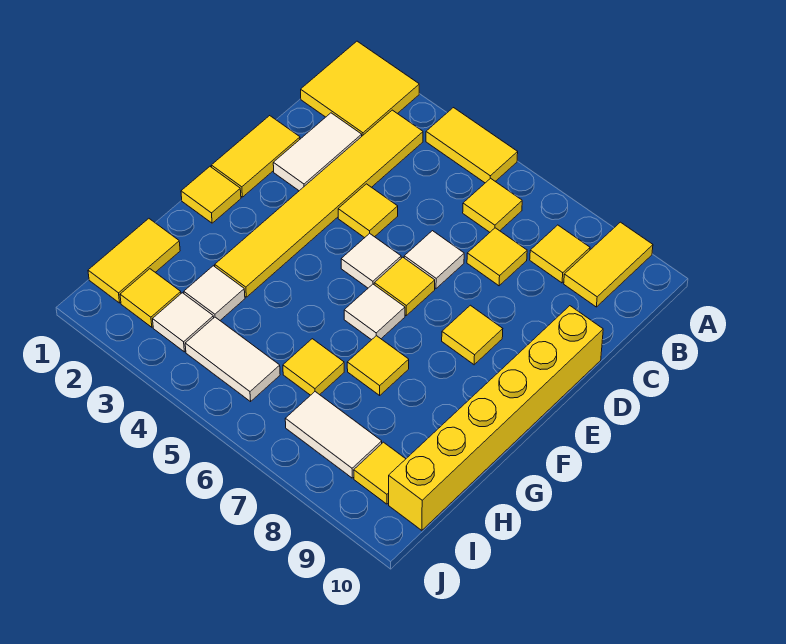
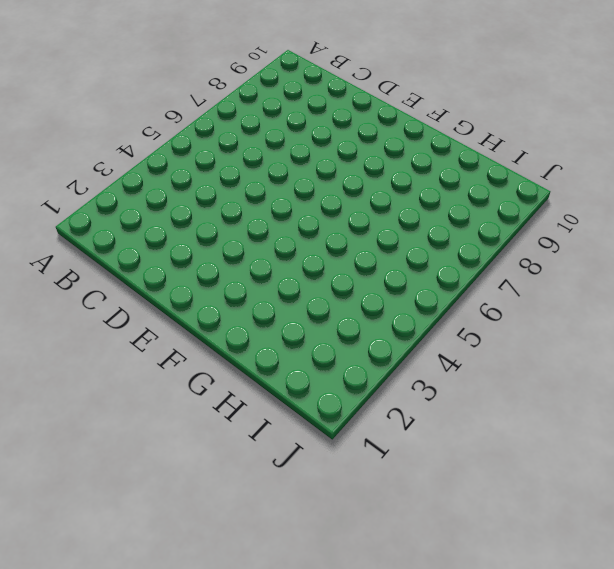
none -> yellow 2x2 tile [301,41,419,136]
none -> yellow 1x2 tile [426,108,518,183]
none -> yellow 1x2 tile [564,222,653,307]

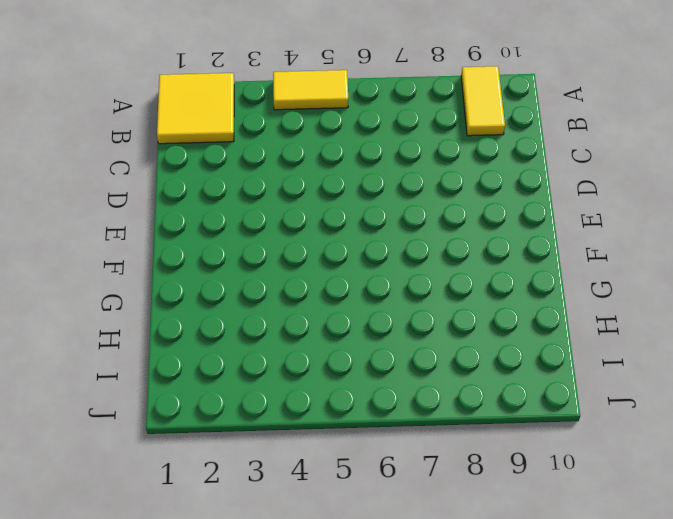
none -> yellow 1x6 tile [215,110,423,297]
none -> yellow 1x1 tile [463,178,522,232]
none -> yellow 1x1 tile [530,225,590,283]

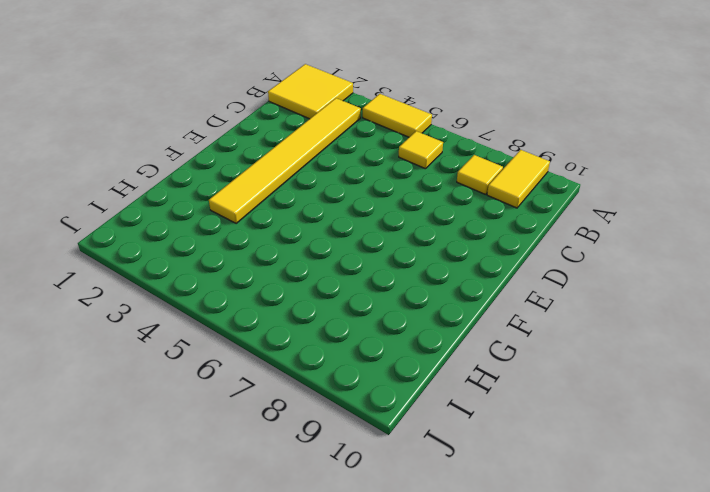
none -> white 1x2 tile [273,113,362,191]
none -> yellow 1x1 tile [467,228,527,286]
none -> yellow 1x2 tile [211,116,300,197]

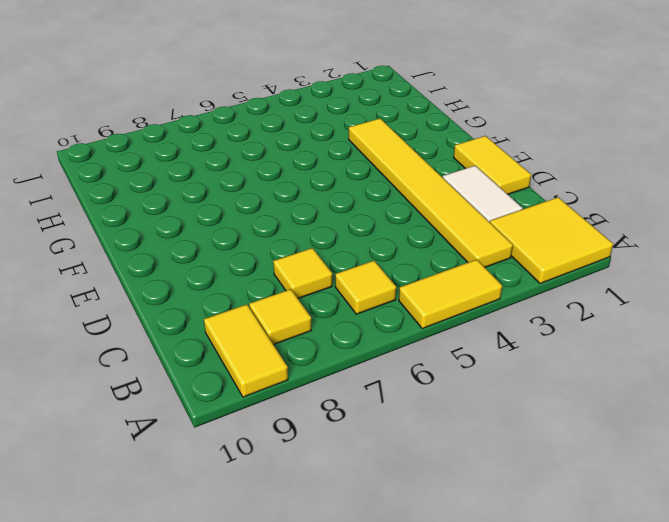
none -> yellow 1x1 tile [338,184,398,238]
none -> white 1x1 tile [404,231,464,288]
none -> yellow 1x6 brick [389,306,603,530]

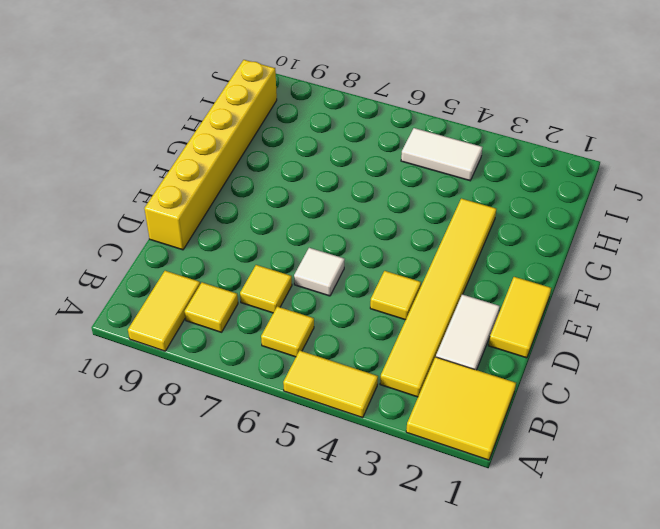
none -> white 1x1 tile [341,233,401,288]
none -> yellow 1x1 tile [374,257,435,315]
none -> yellow 1x1 tile [442,305,503,365]

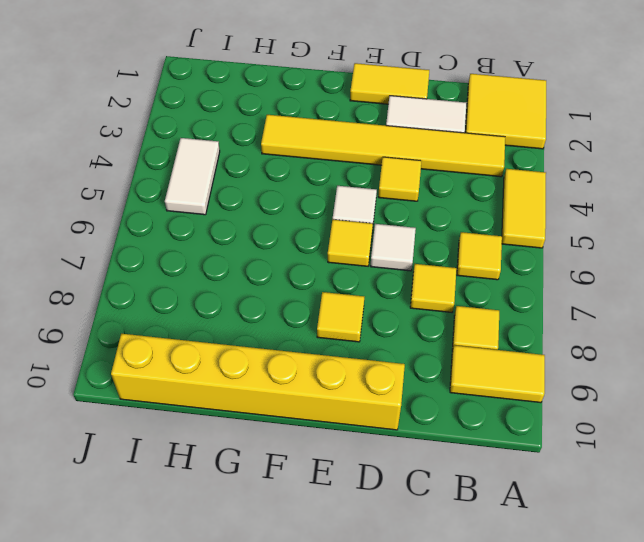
none -> yellow 1x1 tile [181,167,241,223]
none -> white 1x1 tile [344,284,405,340]
none -> yellow 1x1 tile [347,336,409,395]

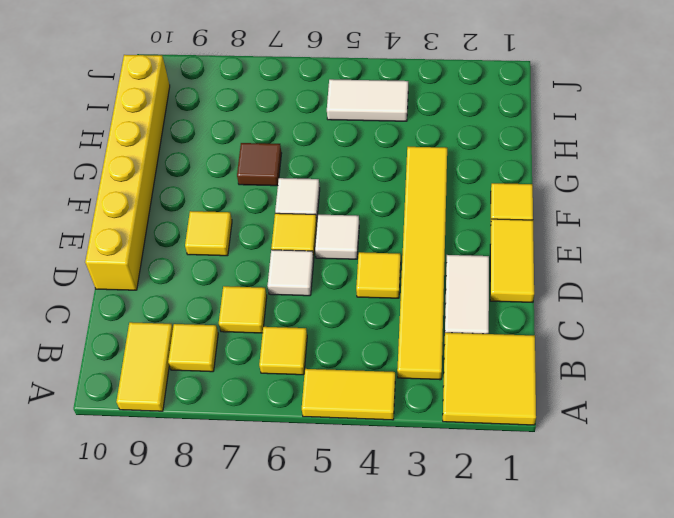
brown 1x1 tile [237,143,282,186] -> yellow 1x1 tile [347,336,409,395]
none -> yellow 1x2 tile [88,219,180,303]
none -> white 1x1 tile [184,266,245,320]
none -> yellow 1x1 tile [283,339,344,395]

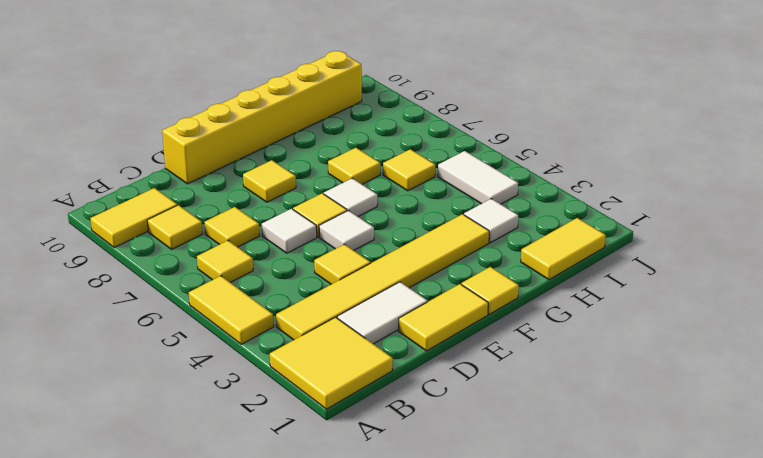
none -> yellow 1x1 tile [120,269,181,327]
none -> white 1x1 tile [153,293,214,352]
none -> white 1x2 tile [285,392,382,478]

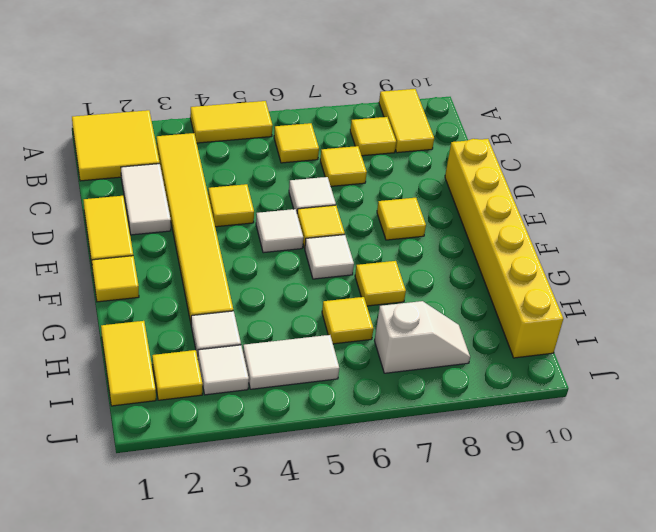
white 1x2 slope [375,301,470,373] -> white 1x2 tile [285,392,382,478]
none -> yellow 1x1 tile [354,442,405,504]

